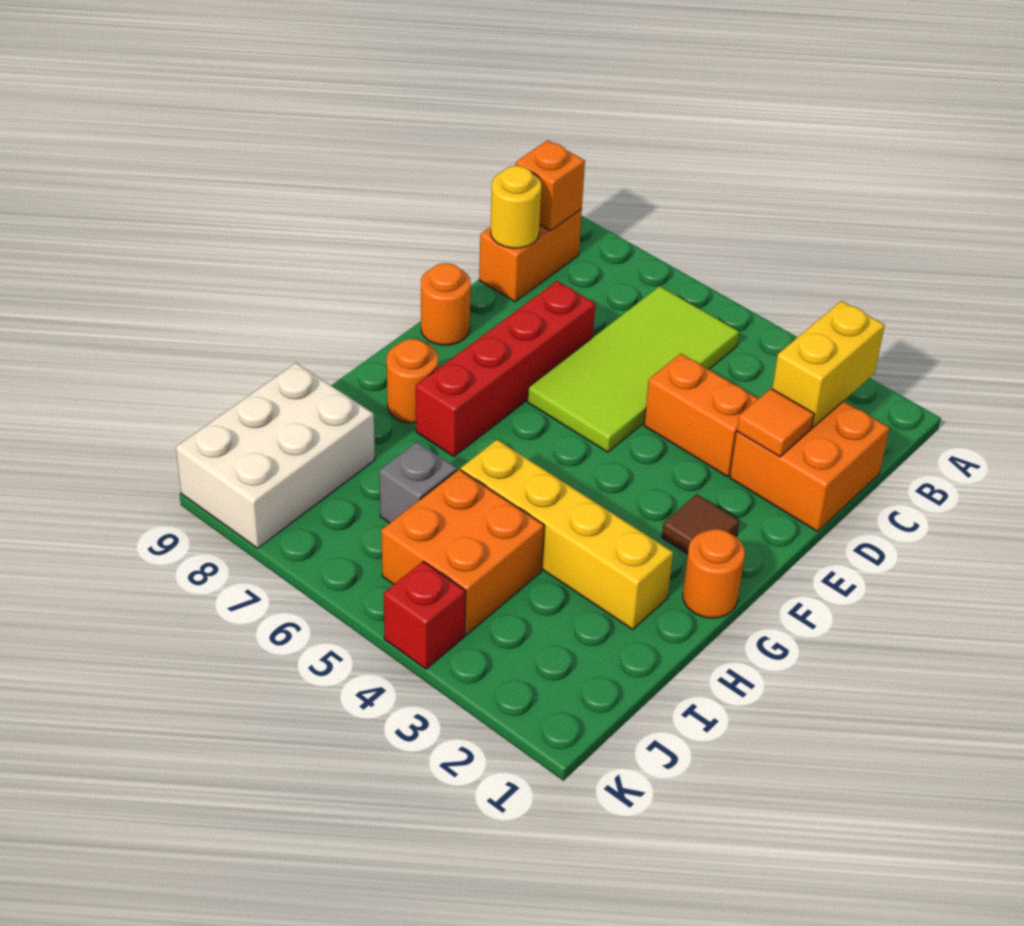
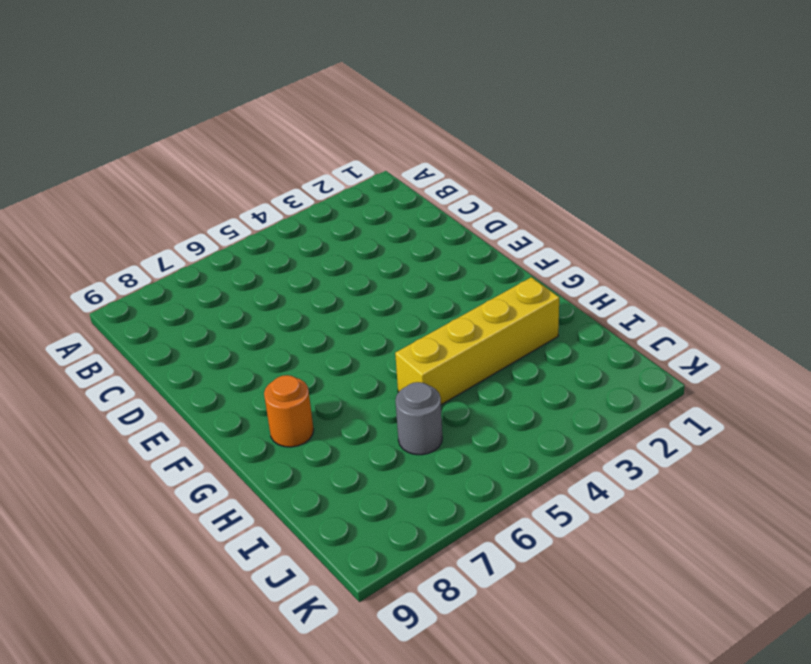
grey 1x1 round brick [395,382,442,455] -> grey 1x1 brick [379,442,457,523]
none -> lime 2x4 tile [528,286,739,452]
none -> orange 1x2 brick [479,209,582,302]
none -> orange 2x2 brick [730,401,889,531]

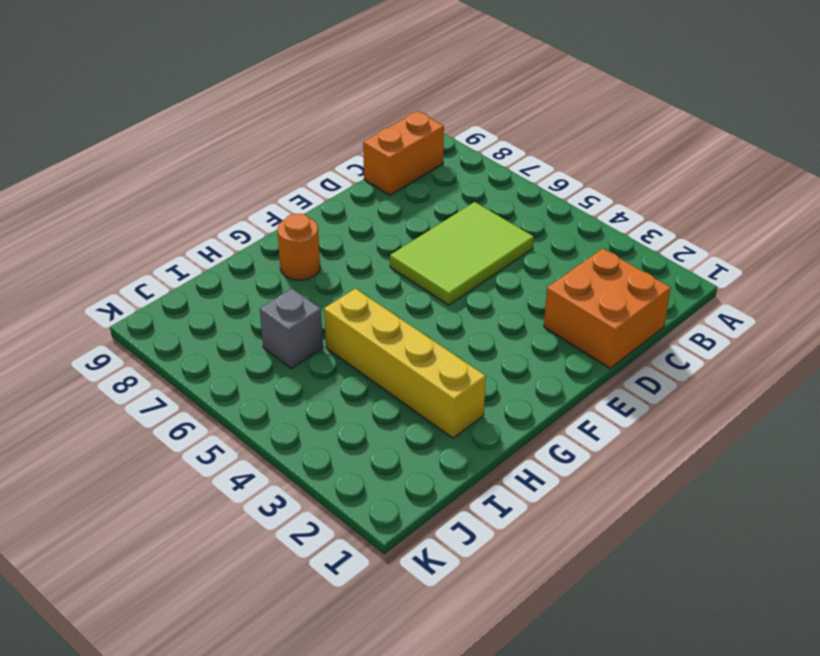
lime 2x3 tile [390,202,534,305] -> lime 2x4 tile [528,286,739,452]
none -> orange 1x2 brick [644,354,758,477]
none -> red 1x4 brick [416,281,595,456]
none -> orange 1x1 round brick [421,263,471,345]

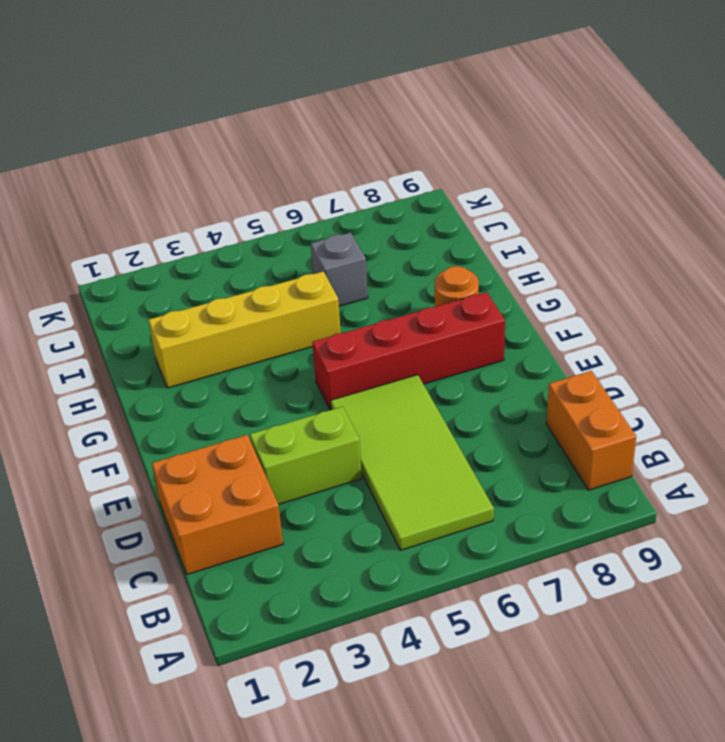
lime 1x2 brick [250,407,362,505] -> orange 1x2 brick [644,354,758,477]
red 1x4 brick [312,292,505,410] -> red 1x4 brick turned to [416,281,595,456]
none -> orange 1x1 round brick [421,263,471,345]
none -> brown 1x1 tile [662,494,739,554]
none -> orange 1x1 round brick [683,529,745,618]

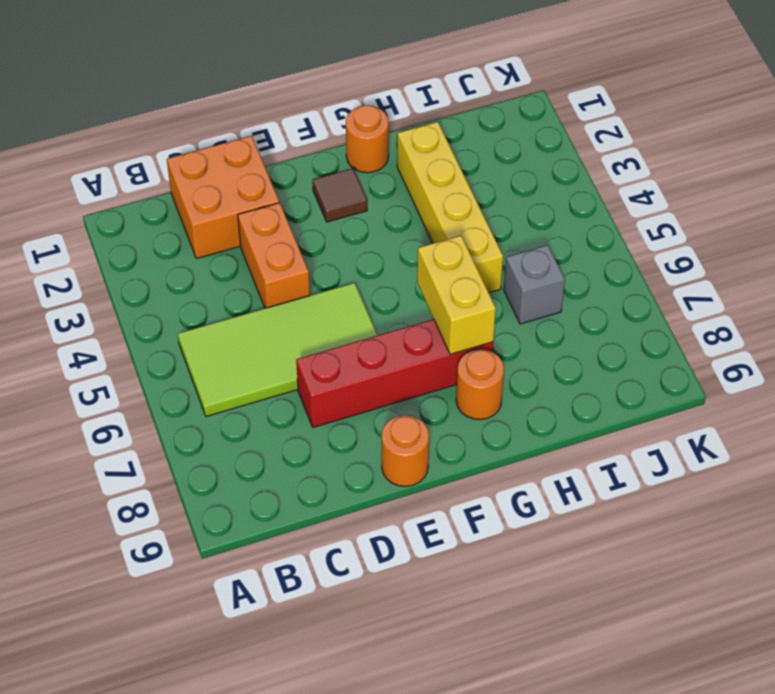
yellow 1x2 brick [417,236,496,354] -> yellow 1x2 brick turned to [772,301,885,427]
none -> orange 1x2 brick [479,209,582,302]
none -> orange 2x2 brick [381,470,544,635]
none -> white 2x3 brick [176,363,375,548]

